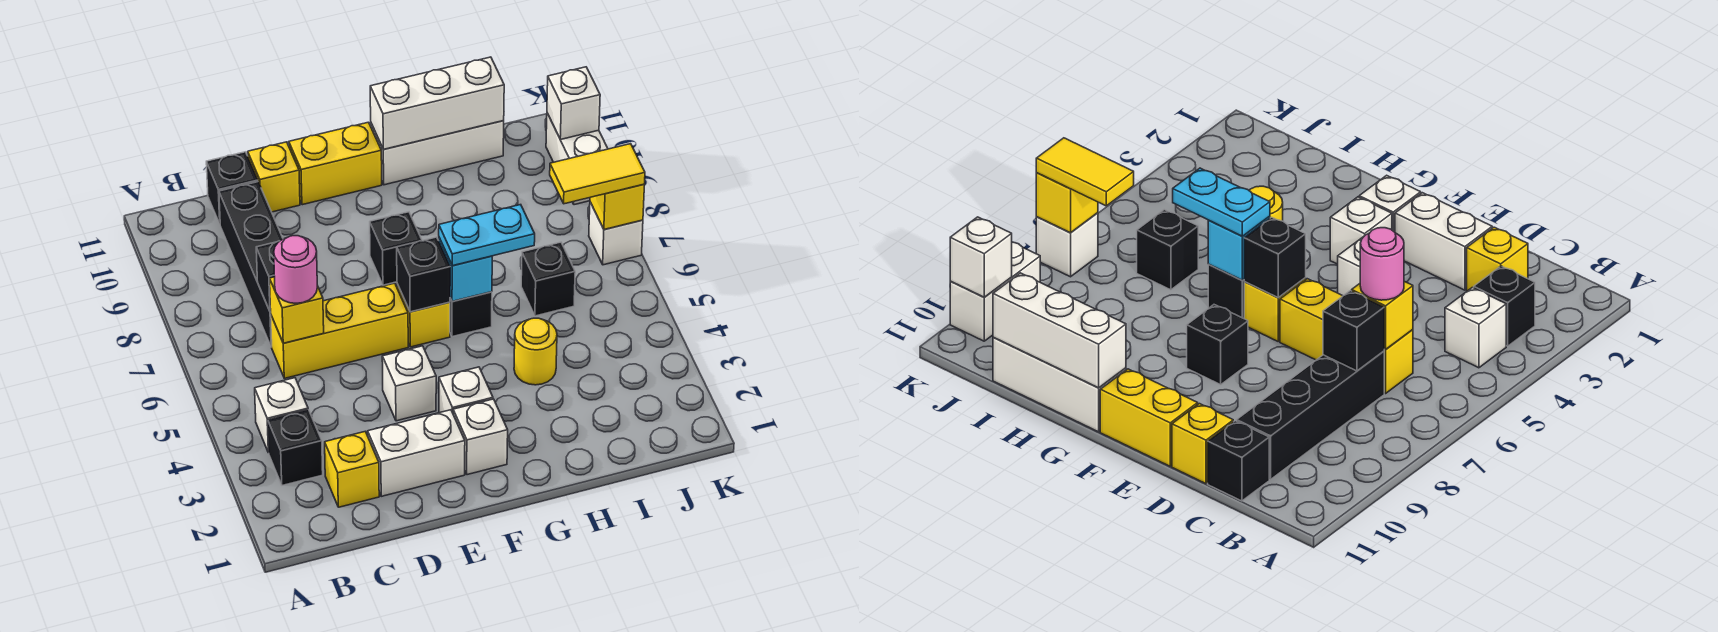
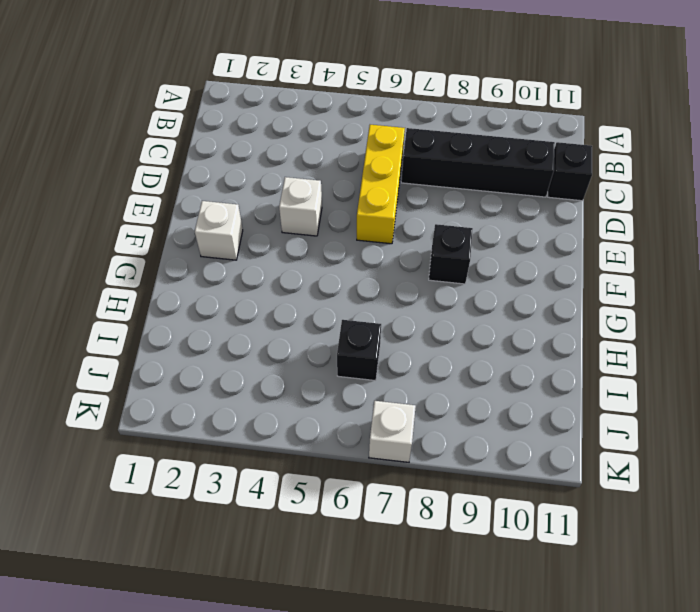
none -> black 1x1 brick [268,410,323,485]
none -> white 1x1 brick [255,378,308,453]
none -> yellow 1x1 brick [325,432,379,507]
none -> white 1x2 brick [368,410,465,496]

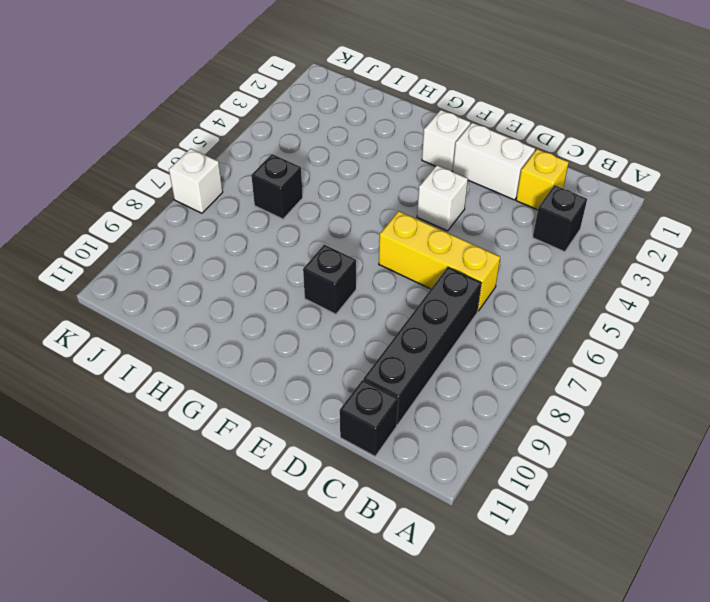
none -> white 1x1 brick [255,378,308,453]
none -> yellow 1x1 brick [248,142,300,212]
none -> yellow 1x2 brick [289,122,382,205]
none -> white 1x1 brick [439,367,493,413]

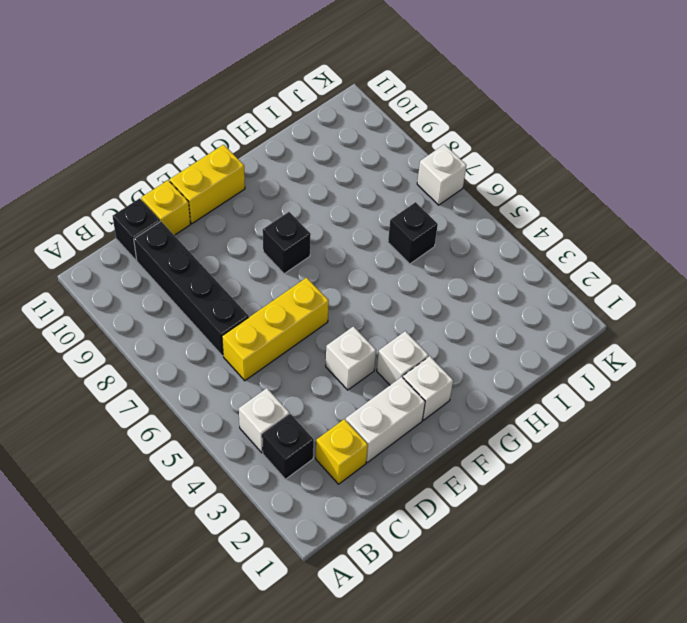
none -> yellow 1x1 brick [397,284,450,347]
none -> black 1x1 brick [450,292,492,337]
none -> white 1x3 brick [371,121,504,185]
none -> yellow 1x1 round brick [514,318,557,385]

